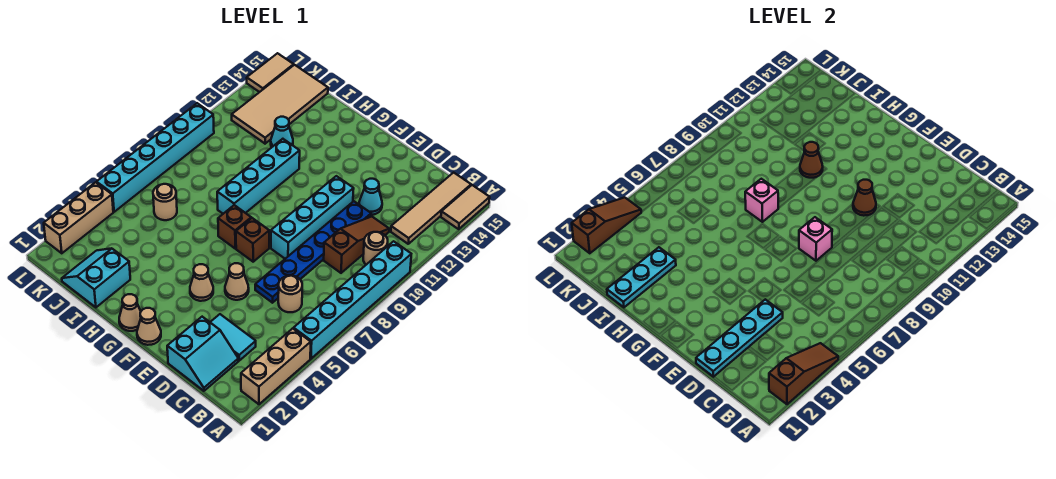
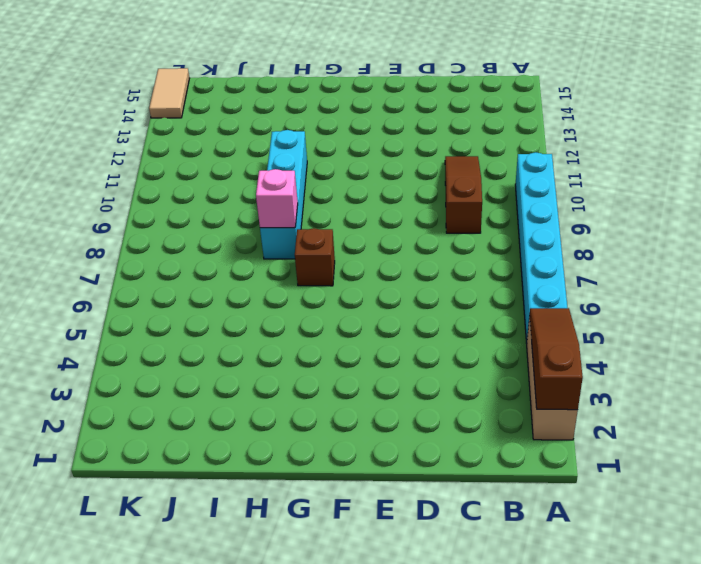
none -> tan 1x2 tile [441,185,490,229]
none -> tan 1x1 round brick [363,232,388,265]
none -> tan 1x4 tile [391,173,471,244]
none -> cyan 2x2 slope [167,317,238,391]

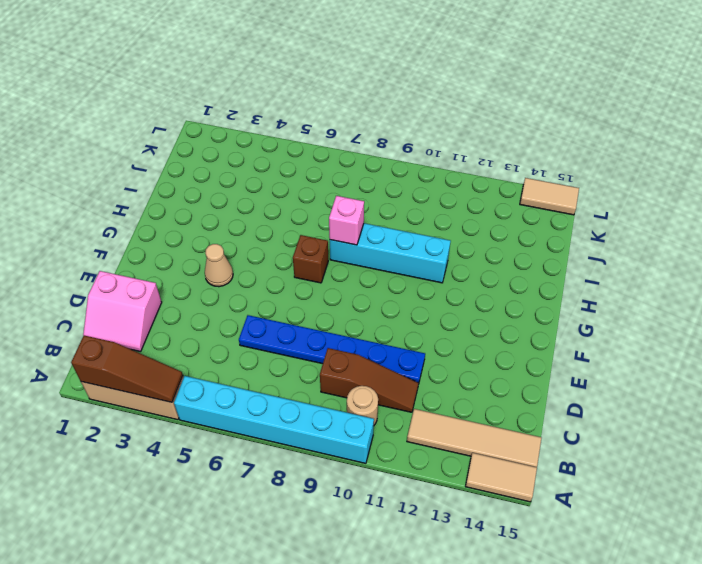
pink 2x2 slope [83,271,162,352] -> cyan 2x2 slope [167,317,238,391]
none -> cyan 1x2 tile [210,314,256,361]
none -> tan 1x1 round brick [278,276,302,312]
none -> cyan 1x1 cone [359,179,382,215]
none -> tan 1x1 cone [225,263,249,300]

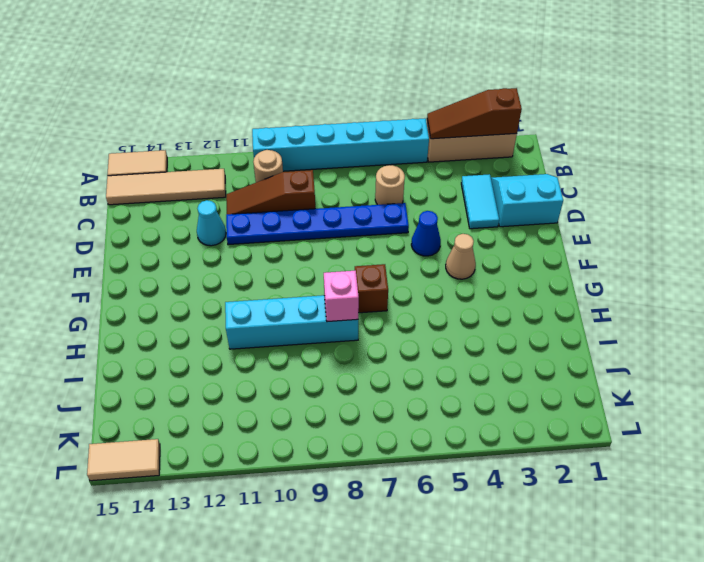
blue 1x1 cone [411,211,441,256] -> tan 1x1 cone [225,263,249,300]
none -> cyan 1x4 brick [271,176,354,259]
none -> tan 1x1 cone [137,308,161,345]
none -> brown 1x1 brick [236,218,269,262]
none -> tan 1x1 cone [119,294,141,331]

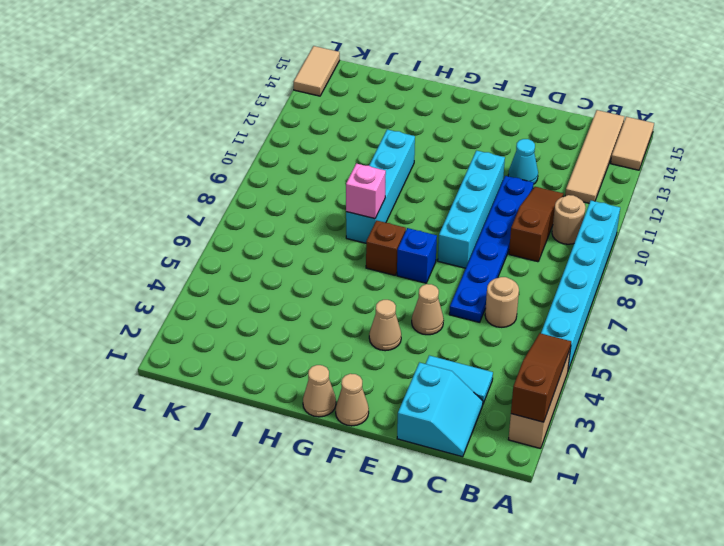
blue 1x1 brick [397,228,437,283] -> brown 1x1 brick [236,218,269,262]
none -> cyan 2x2 slope [62,249,130,307]
none -> cyan 1x1 cone [271,117,293,147]
none -> tan 1x1 round brick [153,184,177,220]
none -> tan 2x4 tile [232,65,328,144]

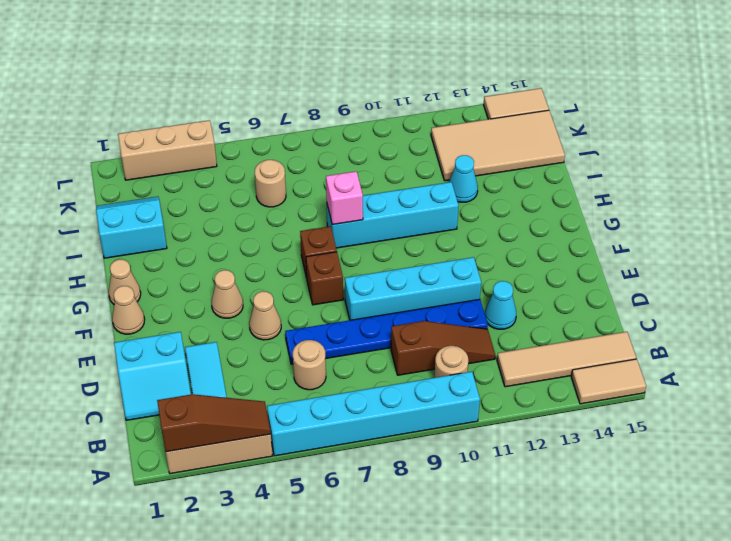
none -> cyan 1x6 brick [97,103,214,212]
none -> cyan 1x4 plate [696,299,783,377]
none -> pink 1x1 brick [799,217,832,261]
none -> brown 1x1 cone [853,180,876,216]

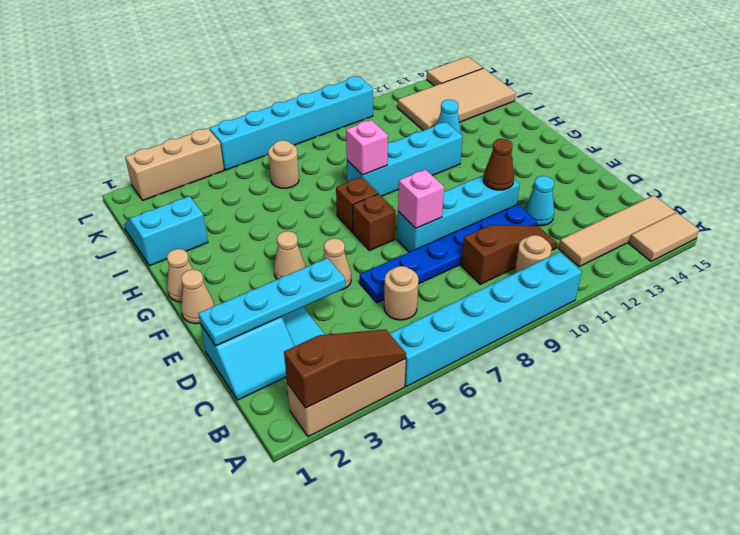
none -> brown 1x1 cone [800,142,823,178]
none -> cyan 1x3 plate [607,247,676,307]
none -> brown 1x3 slope [572,197,641,253]

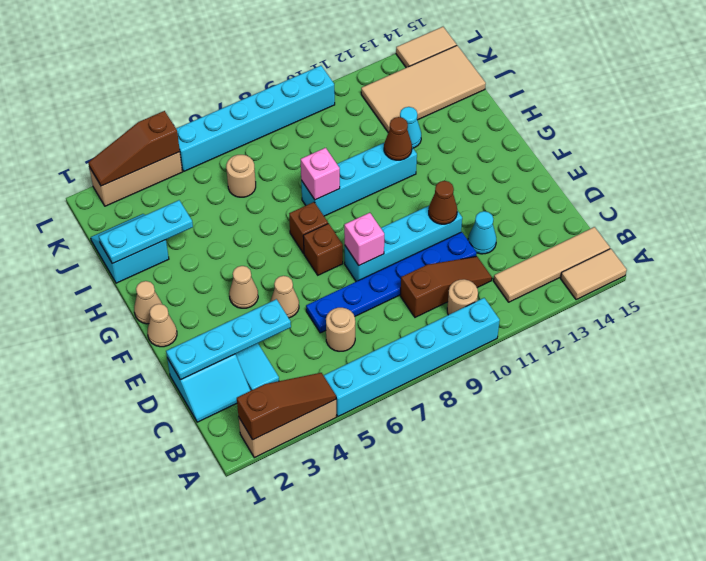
brown 1x3 slope [88,111,180,186] -> brown 1x3 slope turned to [572,197,641,253]

